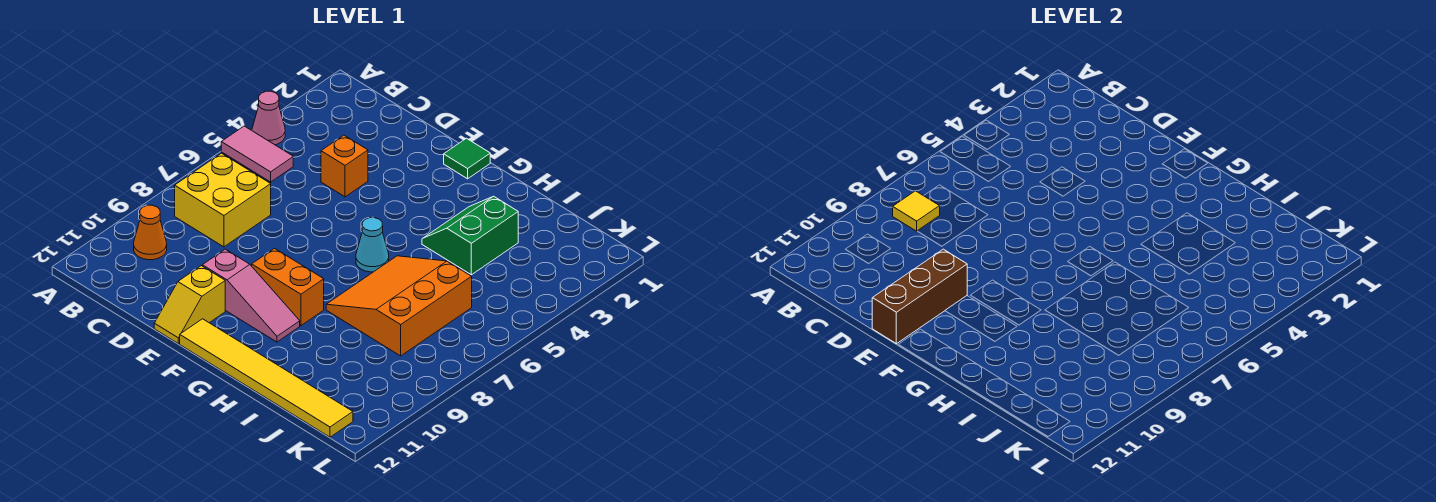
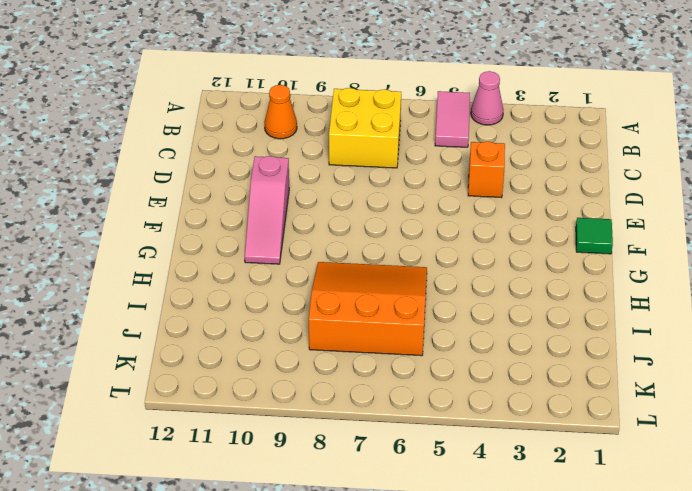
none -> yellow 1x2 slope [154,266,225,344]
none -> orange 1x2 brick [252,249,324,326]
none -> yellow 1x6 tile [180,319,353,437]

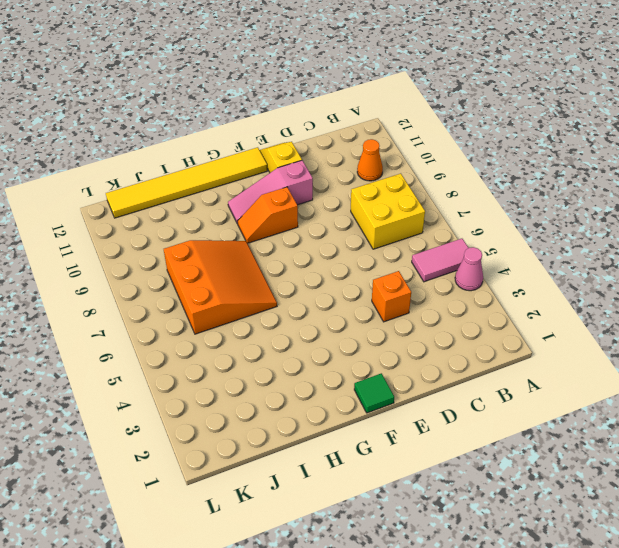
orange 1x2 slope [238,187,298,243] -> orange 1x2 brick [252,249,324,326]
none -> cyan 1x1 cone [356,218,389,272]
none -> green 2x2 slope [422,196,518,275]
none -> yellow 1x1 tile [893,191,940,231]

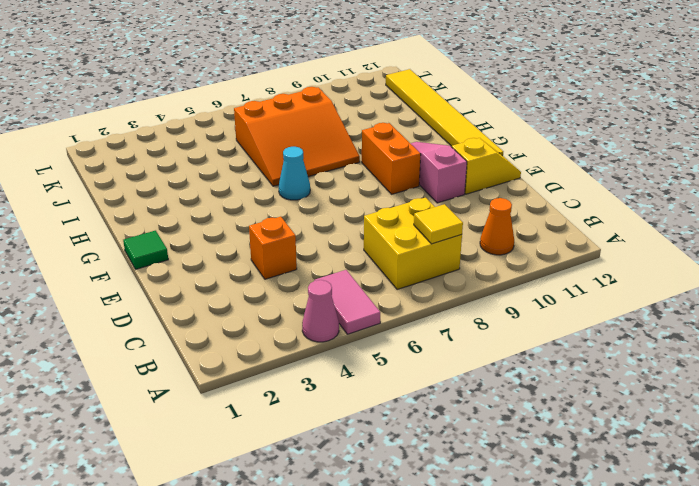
none -> green 2x2 slope [422,196,518,275]
none -> brown 1x3 brick [872,249,967,344]

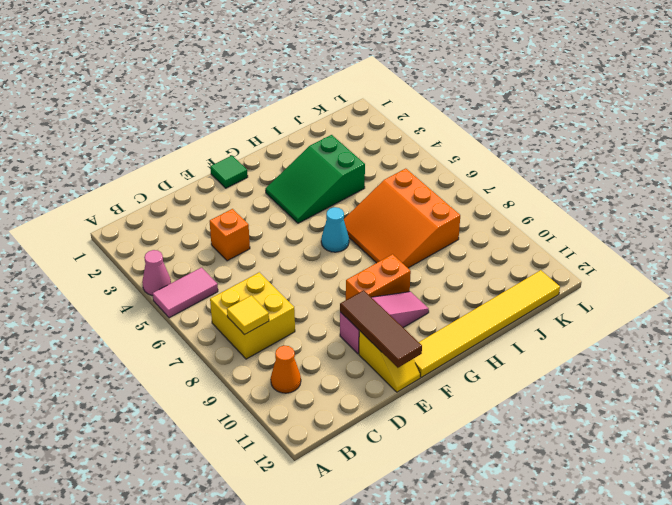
brown 1x3 tile [340,290,422,368] -> brown 1x3 brick [872,249,967,344]
green 2x3 slope [265,135,365,223] -> green 2x2 slope [422,196,518,275]

